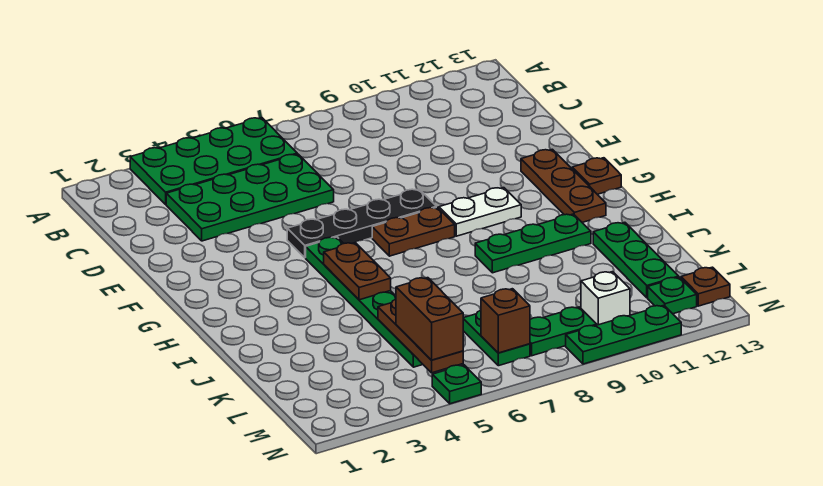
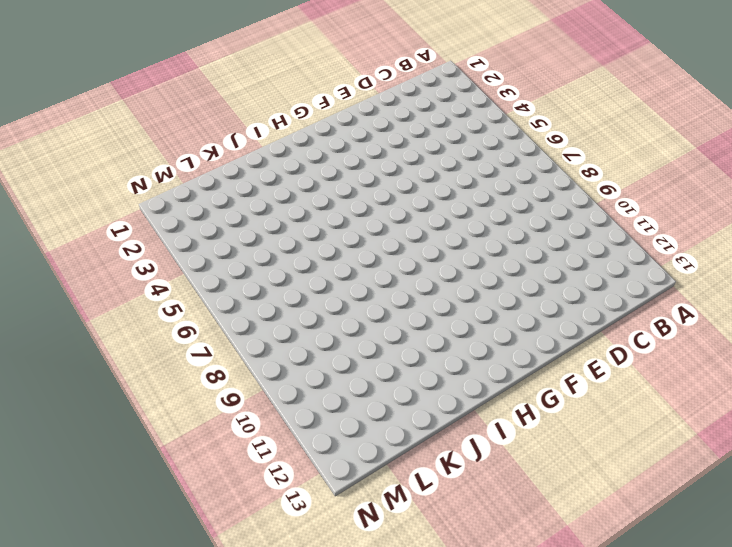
none -> green 2x4 plate [130,118,297,204]
none -> green 2x4 plate [166,154,334,241]
none -> black 1x4 plate [287,189,436,258]

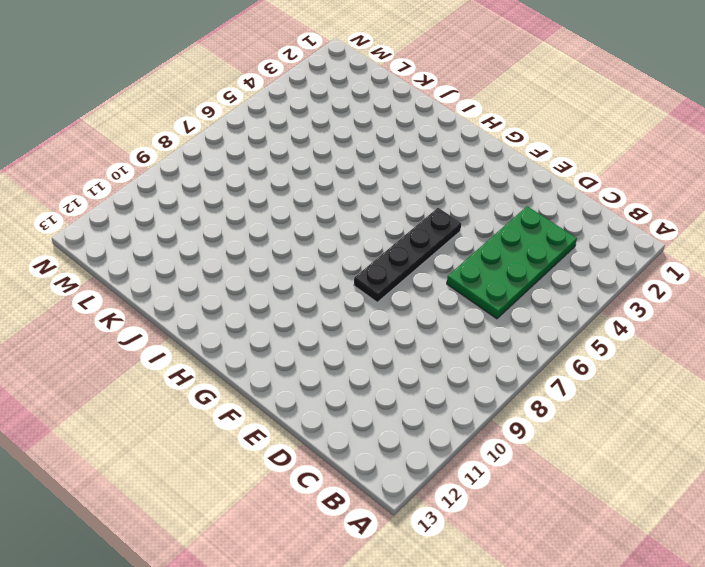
none -> green 2x4 plate [130,118,297,204]
none -> brown 1x3 plate [521,149,606,222]
none -> green 1x6 plate [306,237,423,367]

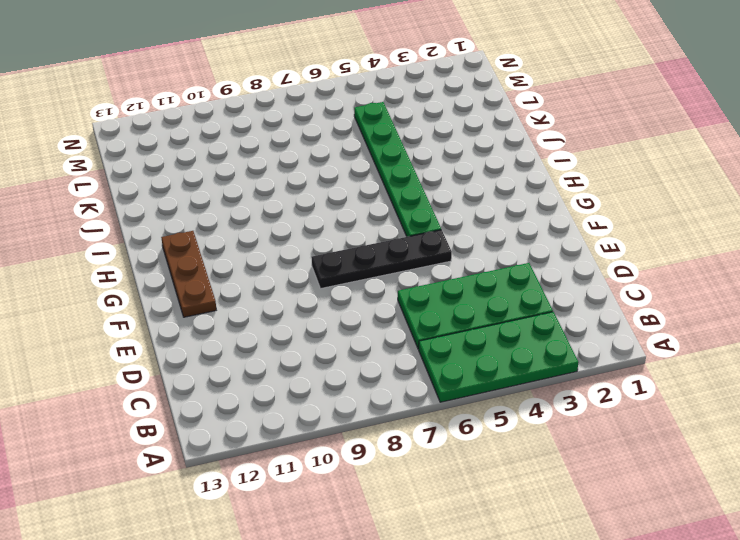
none -> brown 1x2 plate [372,207,455,256]
none -> white 1x2 plate [439,188,521,236]
none -> brown 1x1 plate [572,158,621,194]

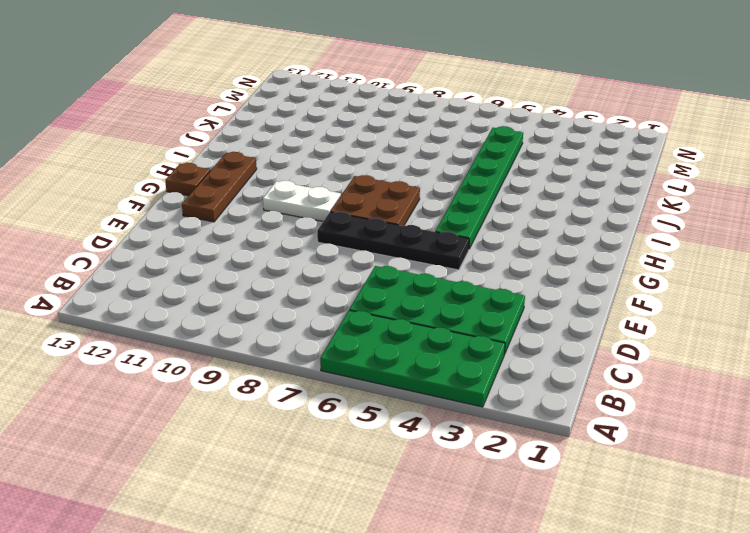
brown 2x2 plate [330,175,420,226] -> brown 1x2 plate [372,207,455,256]
none -> green 1x3 plate [475,214,591,273]
none -> green 1x3 plate [593,222,679,298]
none -> green 1x2 plate [463,310,530,366]

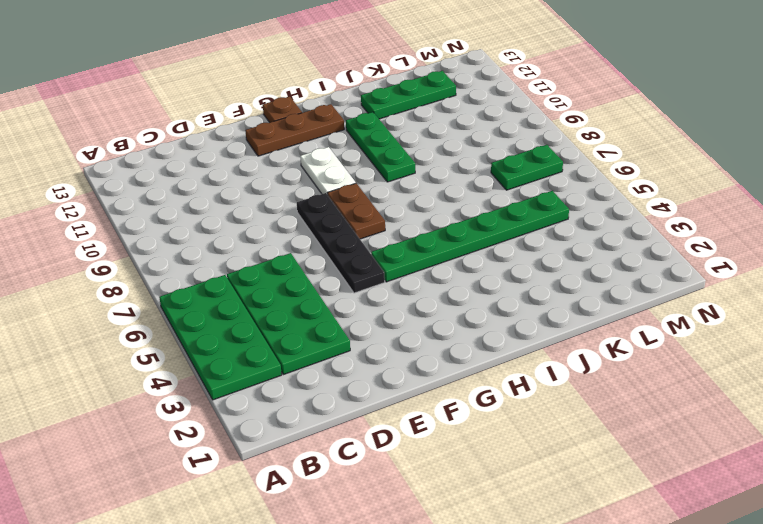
none -> green 1x2 plate [530,307,597,356]
none -> white 1x1 brick [581,272,630,325]
none -> green 1x1 plate [648,277,697,314]

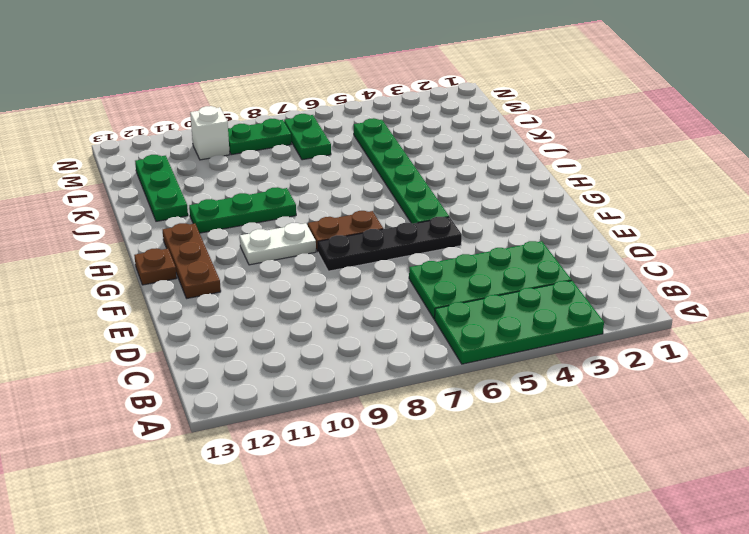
none -> green 1x1 plate [648,277,697,314]
none -> brown 1x1 plate [681,267,730,306]
none -> green 1x1 plate [432,365,481,404]

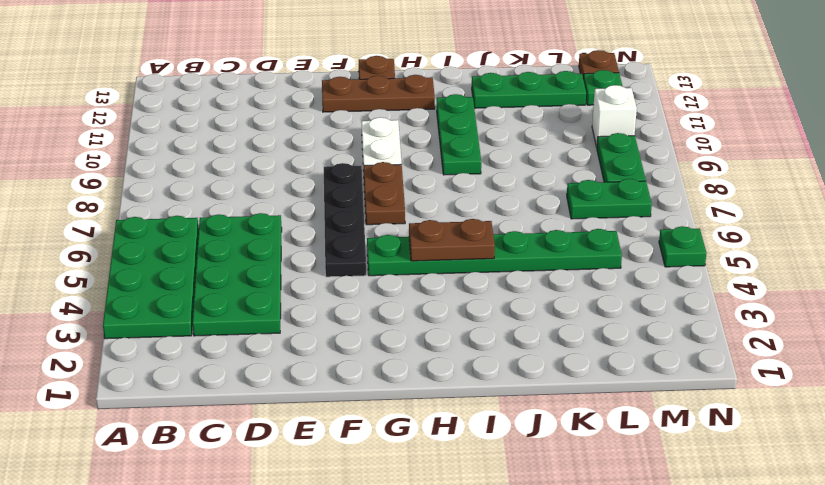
none -> green 1x3 plate [566,305,681,364]
none -> brown 1x3 plate [378,299,463,373]
none -> brown 1x1 brick [481,289,530,353]

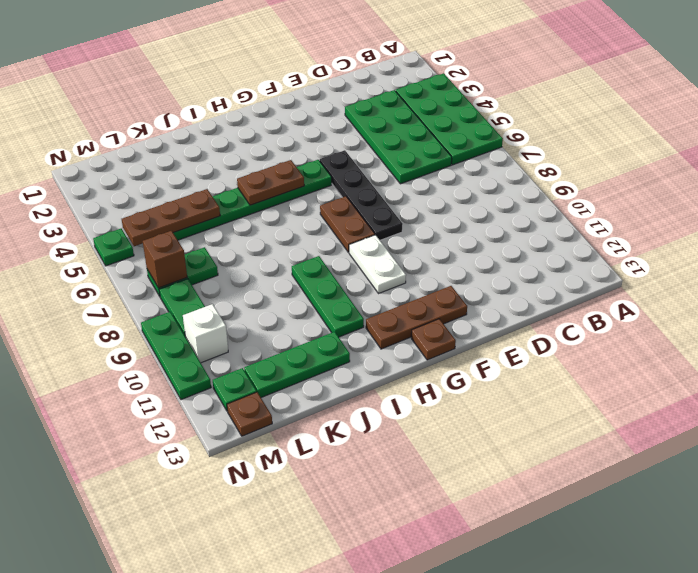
none -> brown 1x2 brick [396,278,463,360]

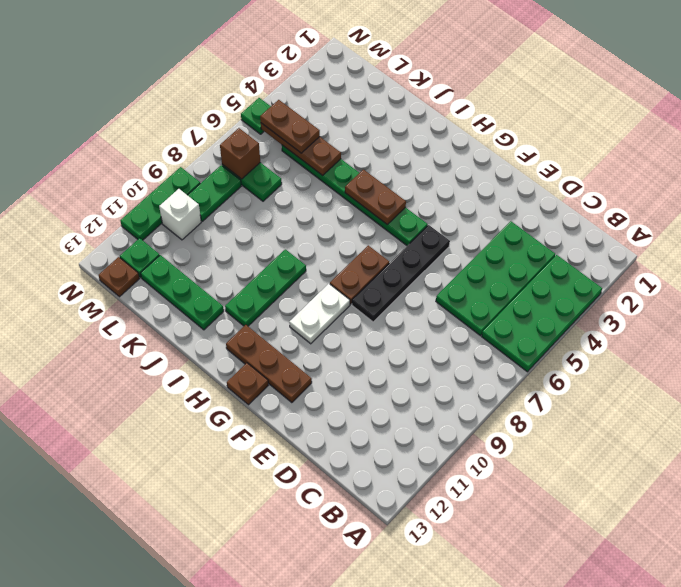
brown 1x2 plate [260,100,320,153] -> brown 1x2 brick [396,278,463,360]

